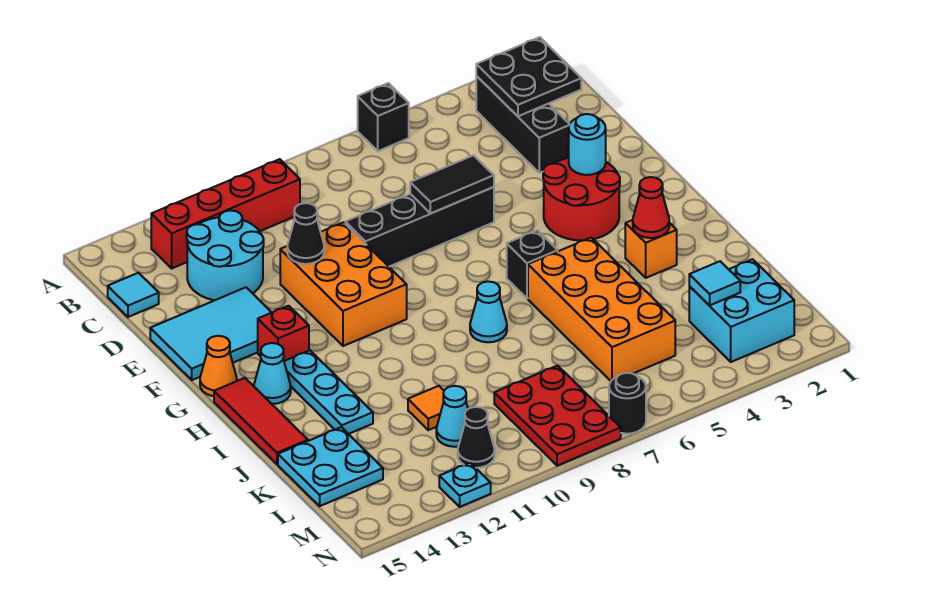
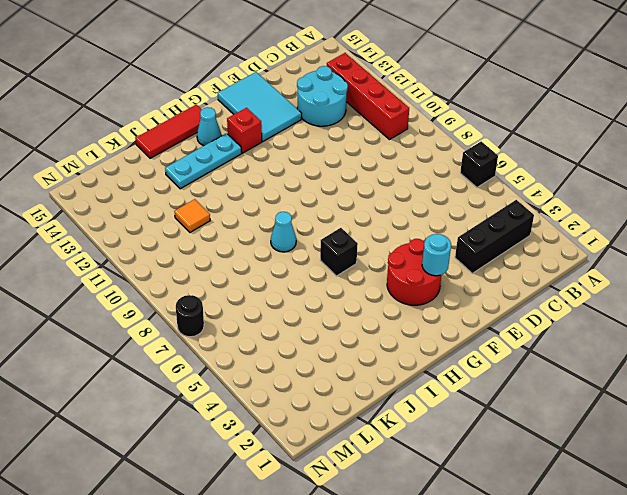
none -> cyan 1x1 tile [108,273,159,317]
none -> black 1x4 brick [345,187,494,267]
none -> orange 2x3 brick [280,222,407,346]
none -> orange 1x1 cone [200,336,237,396]

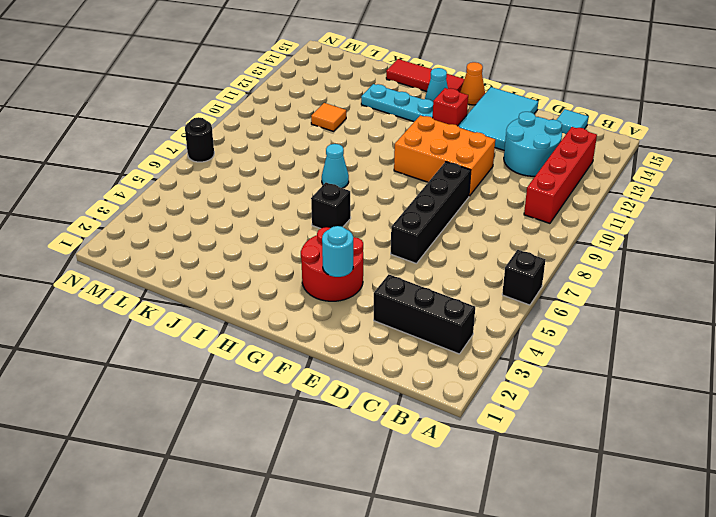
none -> orange 1x1 brick [625,220,677,278]
none -> orange 2x4 brick [528,238,675,381]
none -> cyan 2x2 plate [278,427,383,506]
none -> cyan 2x2 brick [689,259,794,362]

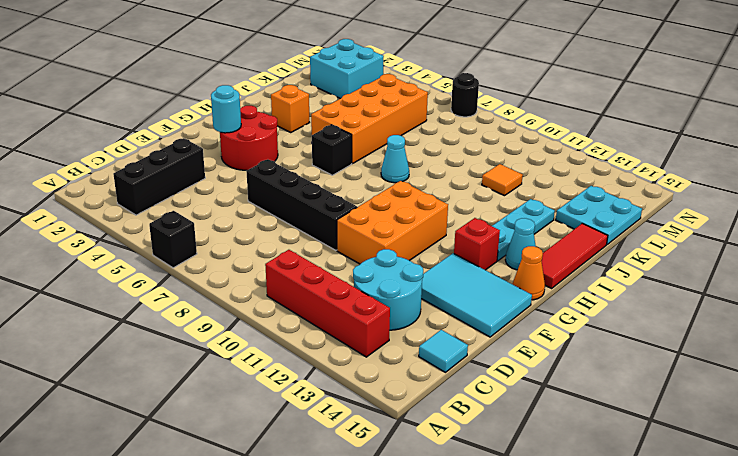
none -> red 2x3 plate [494,366,621,466]
none -> cyan 1x1 cone [436,386,468,447]
none -> black 1x1 cone [458,407,495,468]
none -> cyan 1x1 plate [439,463,491,507]

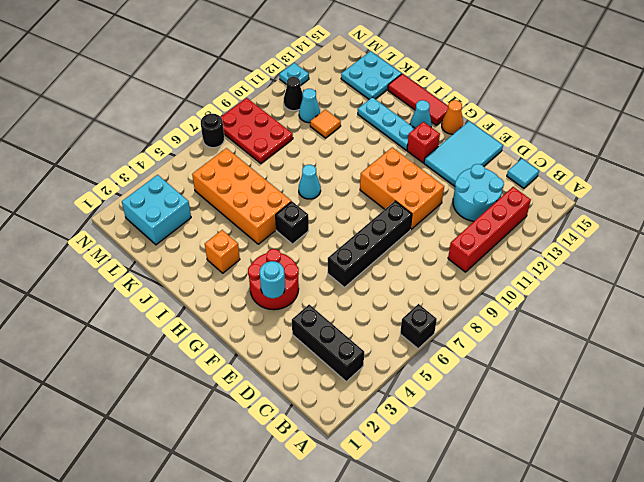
none -> black 2x2 plate [476,37,581,116]
none -> black 1x2 tile [410,155,494,213]
none -> black 1x1 cone [287,203,324,264]
none -> red 1x1 cone [633,177,669,238]

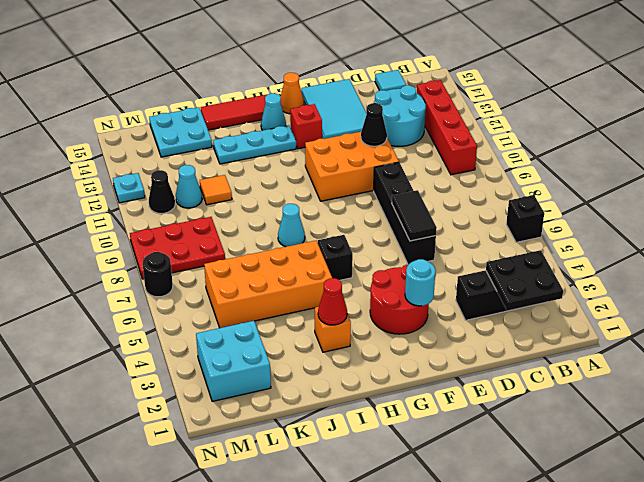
none -> cyan 1x1 tile [689,261,740,306]

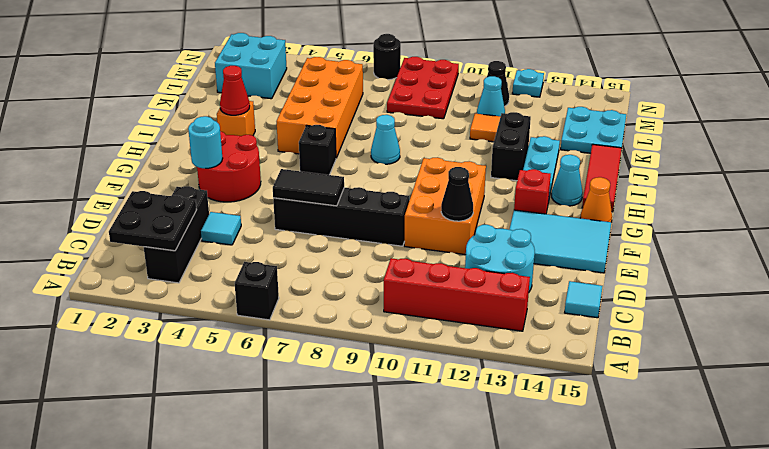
cyan 1x1 tile [201,212,241,245] -> cyan 1x1 tile moved to [689,261,740,306]
black 1x2 brick [491,112,531,181] -> none

